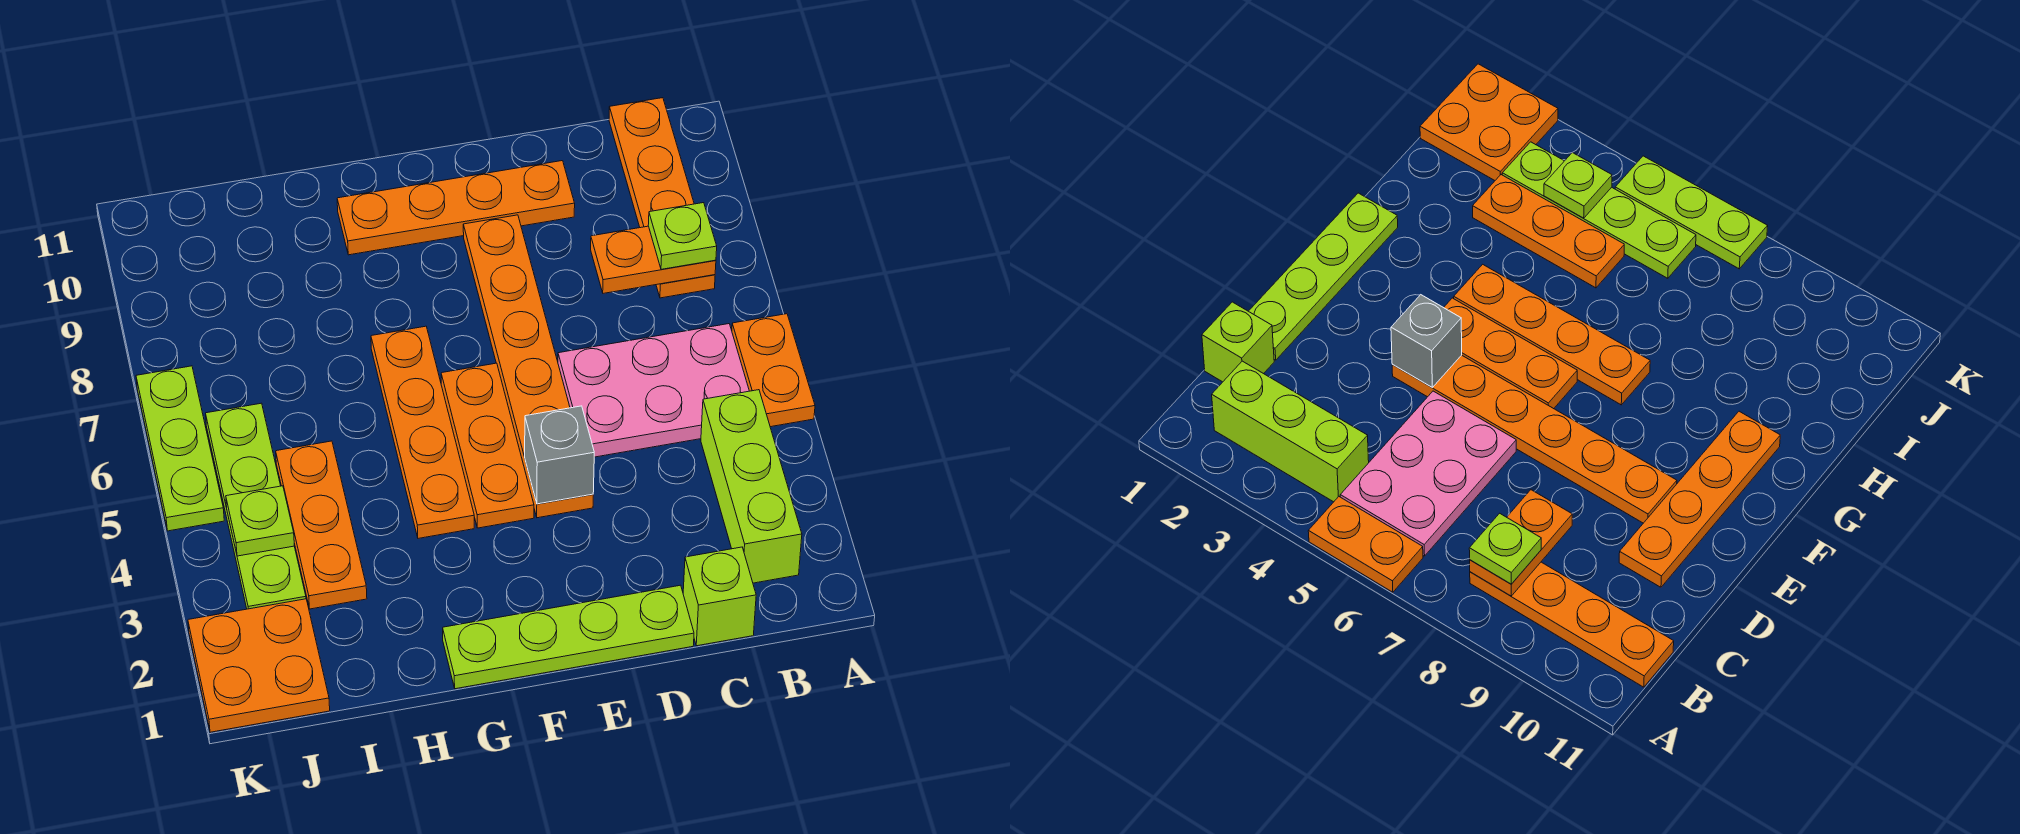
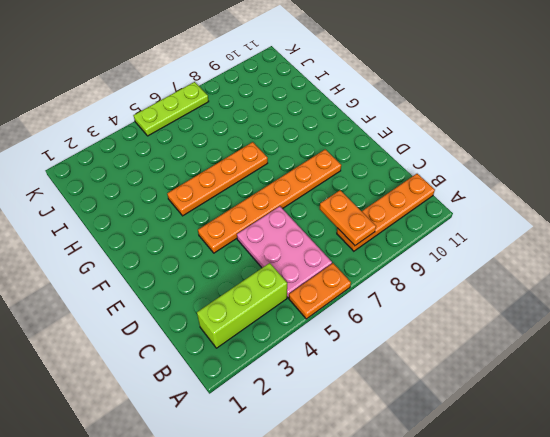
none -> lime 1x1 brick [683,547,756,646]
none -> lime 1x4 plate [443,585,694,689]
none -> orange 1x4 plate [337,161,575,255]

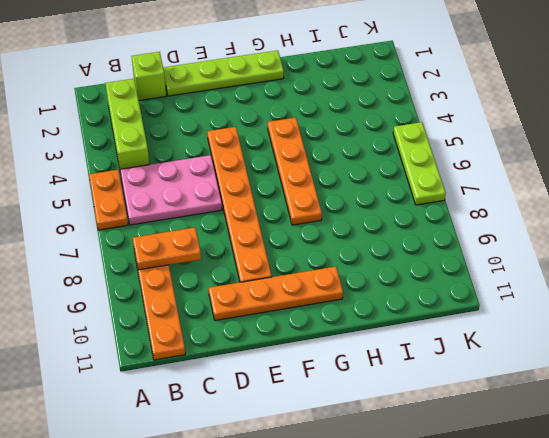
none -> orange 1x3 plate [441,363,534,528]
none -> orange 1x3 plate [276,441,367,609]
none -> orange 2x2 plate [188,599,330,732]

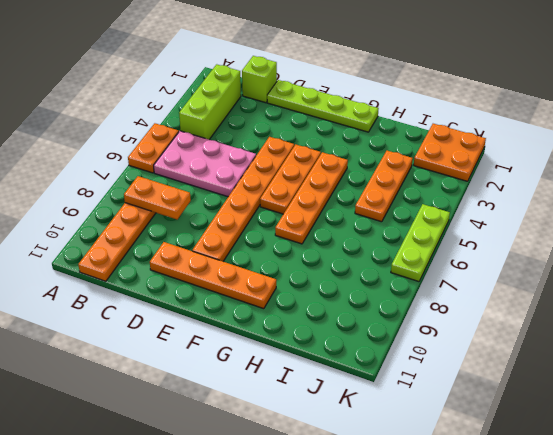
none -> lime 1x4 plate [206,403,306,609]
none -> grey 1x1 brick [525,406,594,504]
none -> lime 1x1 plate [226,486,294,556]

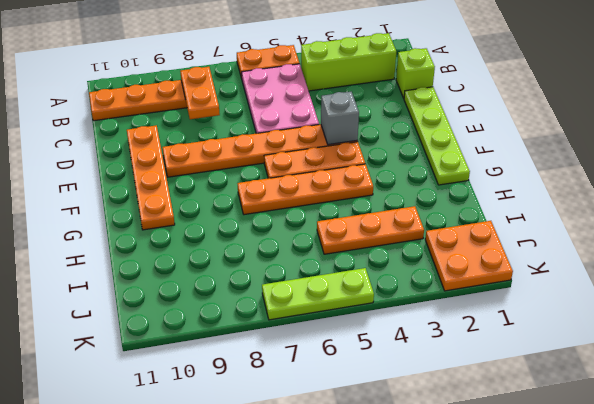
none -> lime 1x4 plate [206,403,306,609]
none -> lime 1x1 plate [226,486,294,556]
none -> lime 1x1 plate [648,203,717,269]

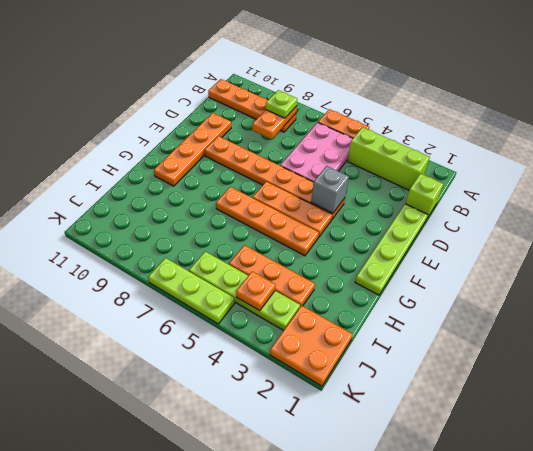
orange 1x1 plate [236,271,276,311] -> lime 1x1 plate [226,486,294,556]

